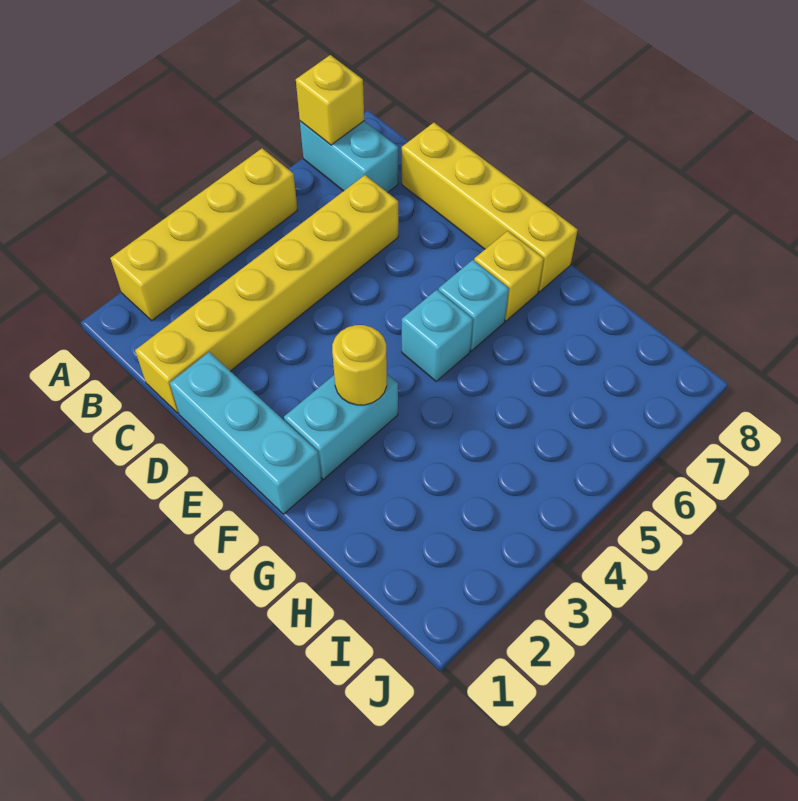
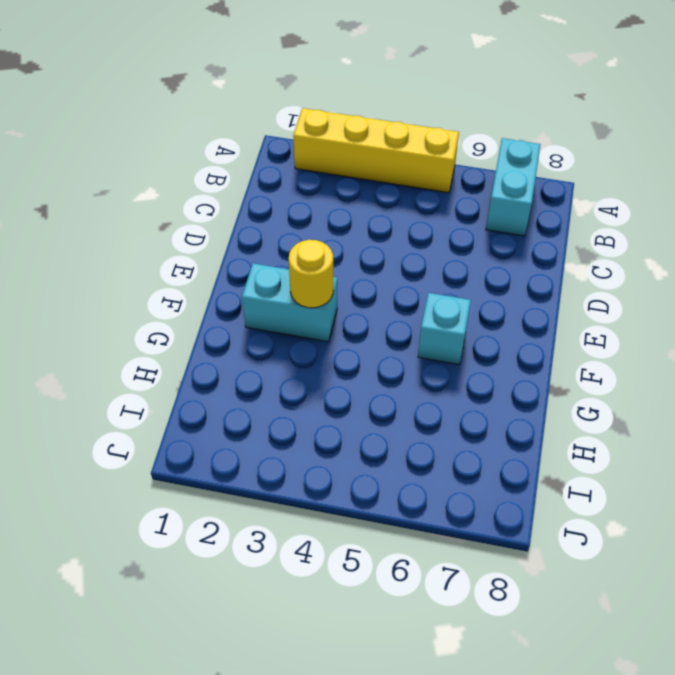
none -> yellow 1x6 brick [135,175,398,413]
none -> yellow 1x4 brick [402,123,578,292]

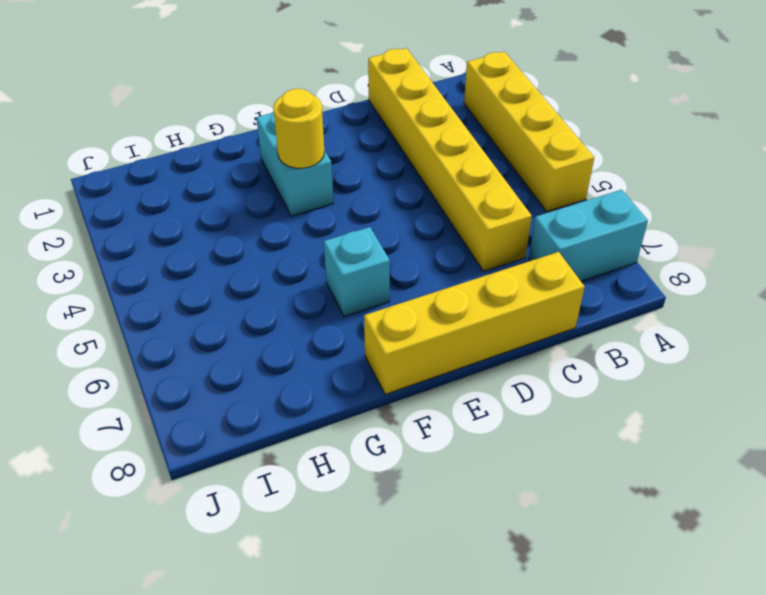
none -> cyan 1x3 brick [170,352,321,514]
none -> cyan 1x1 brick [402,290,473,381]

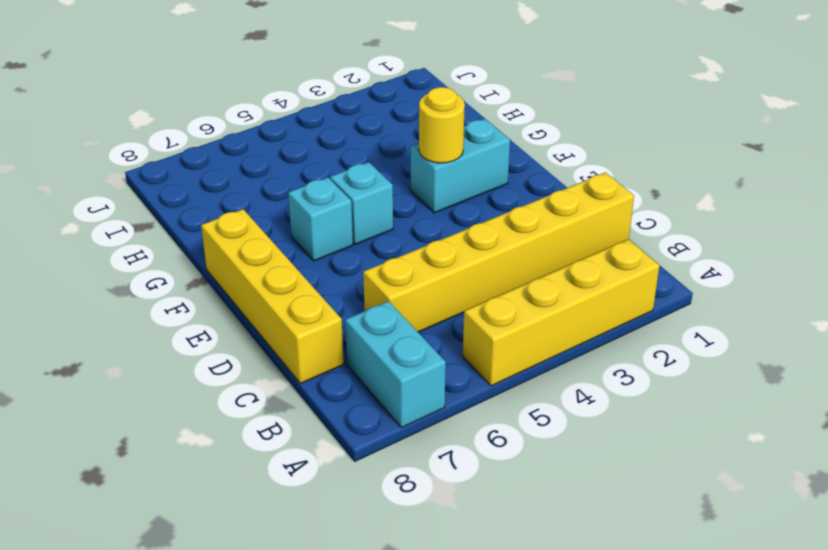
none -> cyan 1x3 brick [170,352,321,514]
none -> yellow 1x1 brick [474,231,544,321]

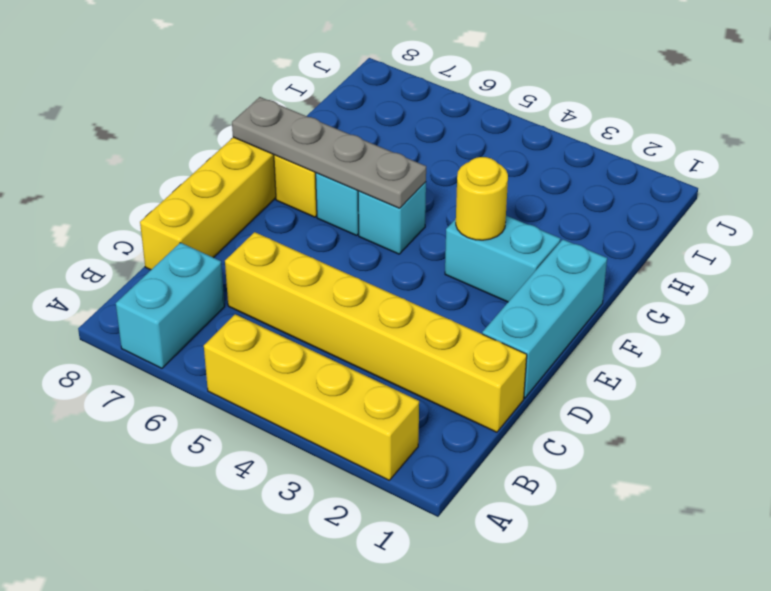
grey 1x4 plate [232,97,426,208] -> none
none -> yellow 1x1 brick [296,55,364,145]

